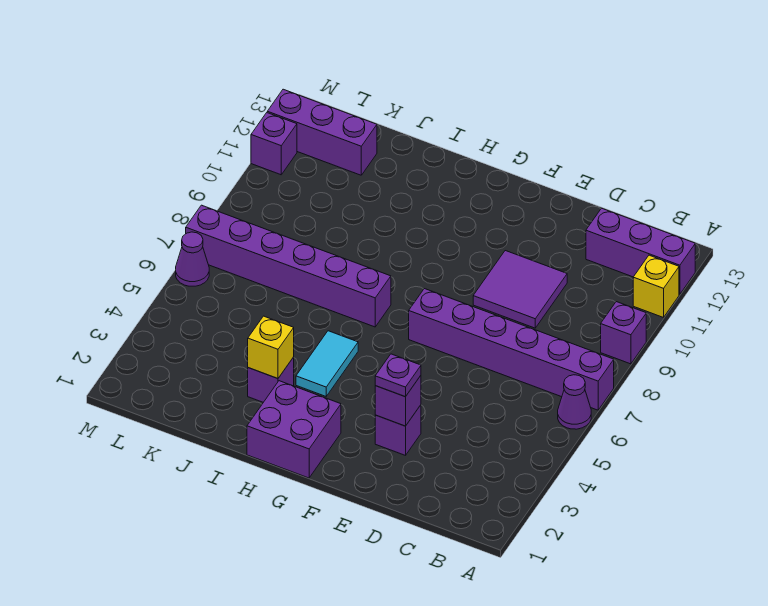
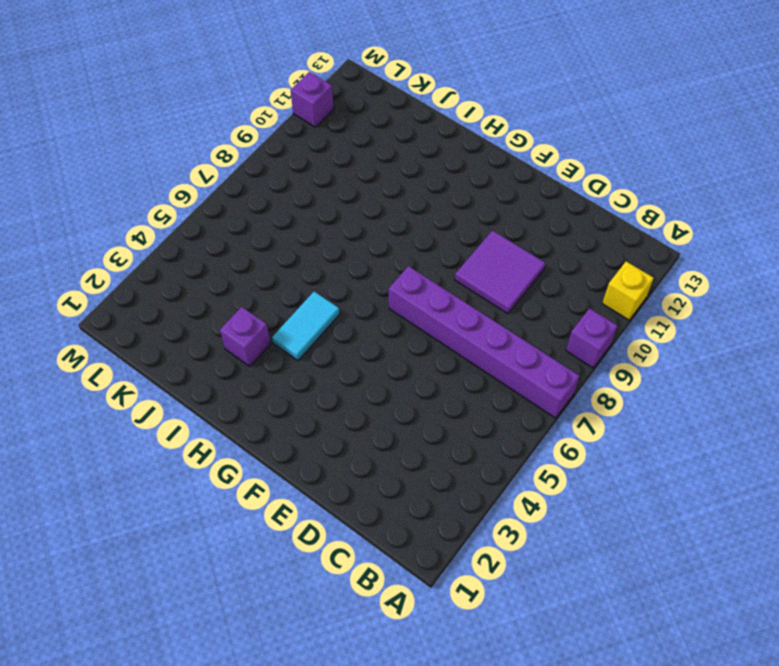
none -> purple 1x1 cone [558,375,591,429]
none -> purple 1x3 brick [586,208,695,294]
none -> purple 1x1 brick [375,405,421,455]

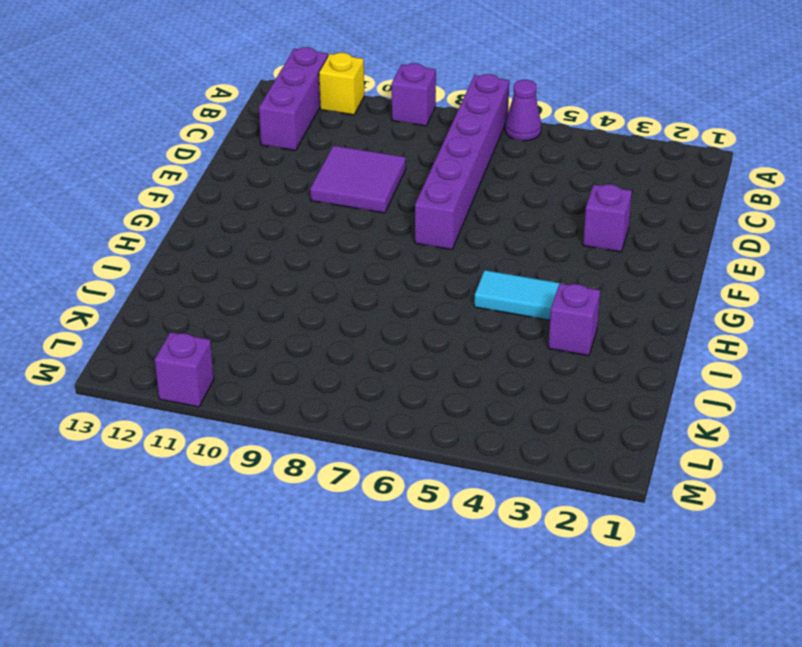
none -> purple 2x2 brick [247,381,341,478]
none -> purple 1x6 brick [186,205,391,327]
none -> purple 1x3 brick [267,89,377,175]

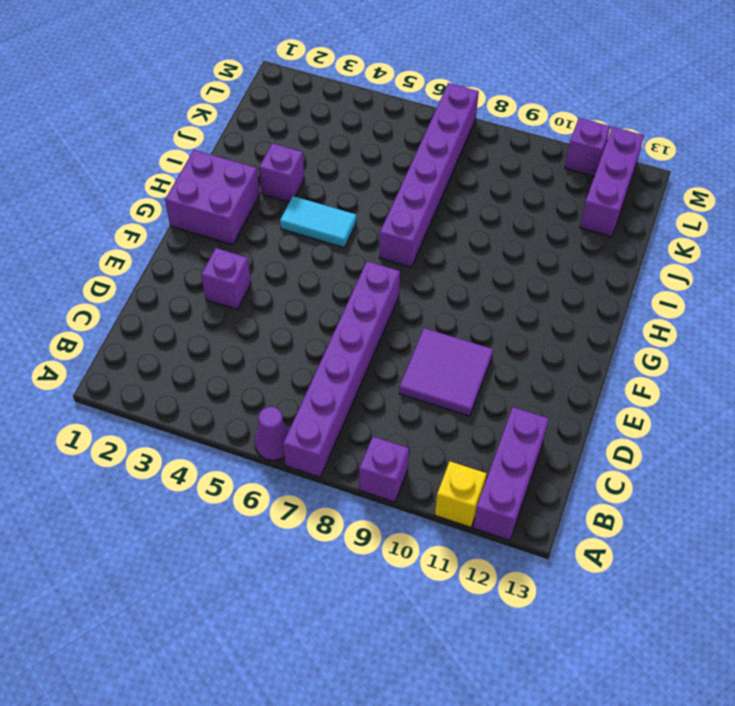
none -> purple 1x1 cone [176,232,209,286]
none -> purple 1x1 brick [375,376,421,426]
none -> yellow 1x1 brick [248,316,294,378]

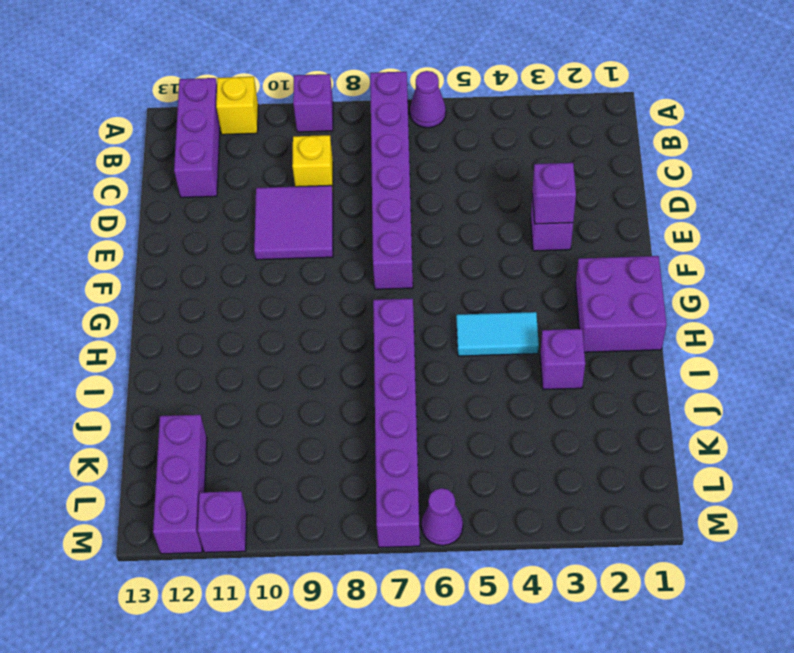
yellow 1x1 brick [292,135,333,190] -> yellow 1x1 brick moved to [248,316,294,378]
none -> purple 1x1 plate [375,354,421,397]

